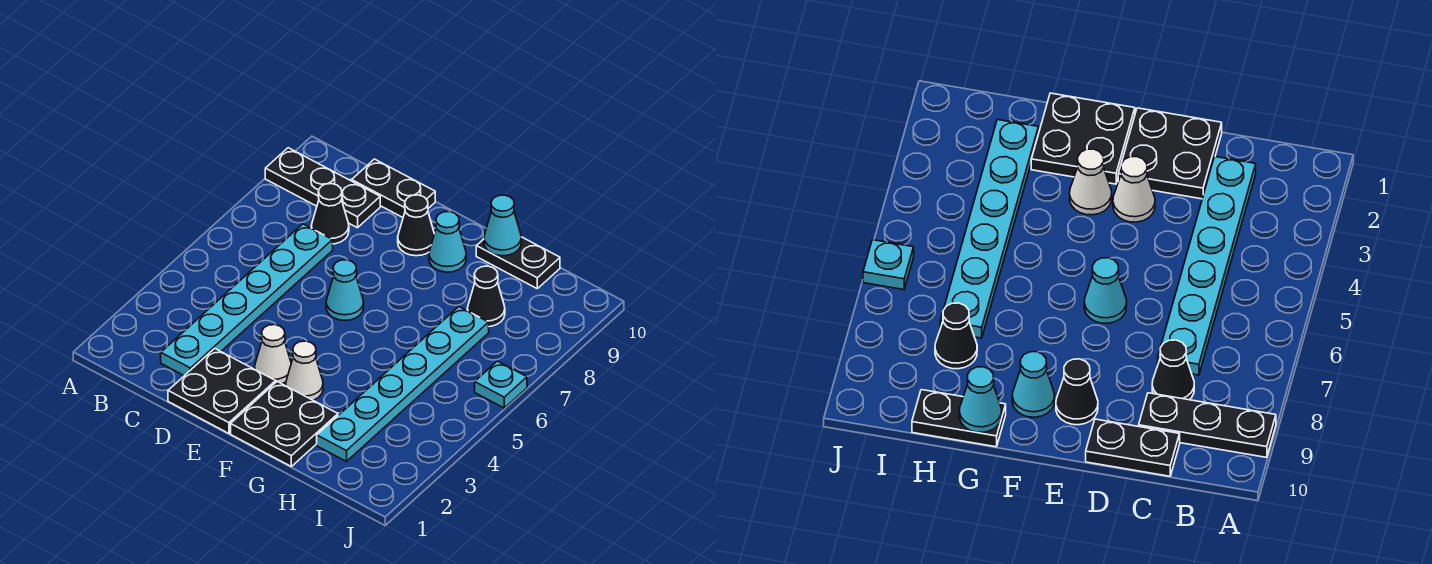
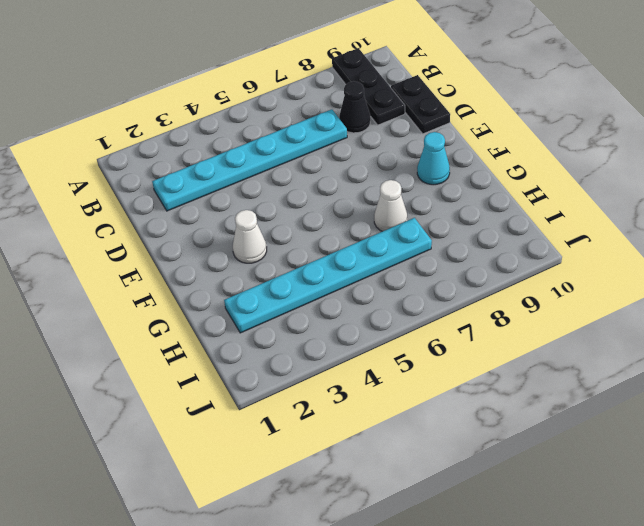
white 1x1 cone [374,180,407,231] -> white 1x1 cone moved to [255,325,291,384]
none -> black 2x2 plate [168,349,276,433]
none -> cyan 1x1 cone [326,260,364,320]
none -> black 1x1 cone [398,195,434,256]

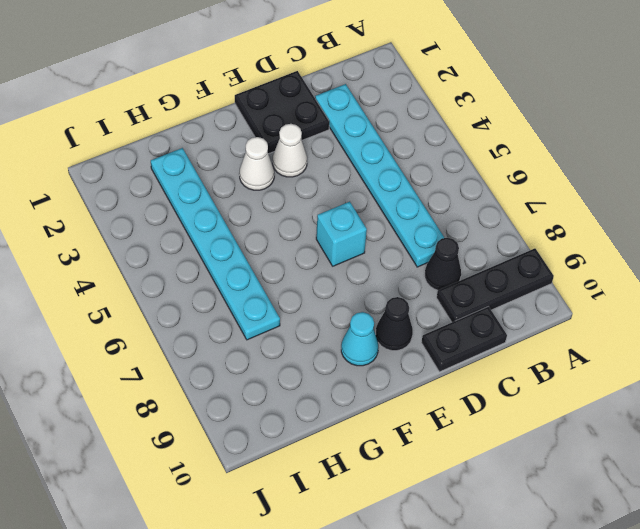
cyan 1x1 brick [316,202,367,266] -> cyan 1x1 cone [326,260,364,320]
none -> black 2x2 plate [231,382,338,466]
none -> black 1x2 plate [476,237,560,288]
none -> black 1x1 cone [467,266,505,327]

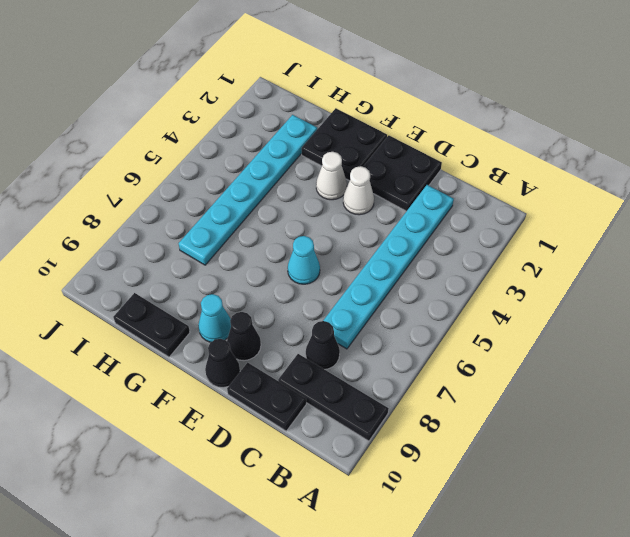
black 1x1 cone [205,339,240,387] -> black 1x1 cone moved to [467,266,505,327]
none -> cyan 1x1 plate [475,361,527,408]
none -> cyan 1x1 cone [484,195,521,256]

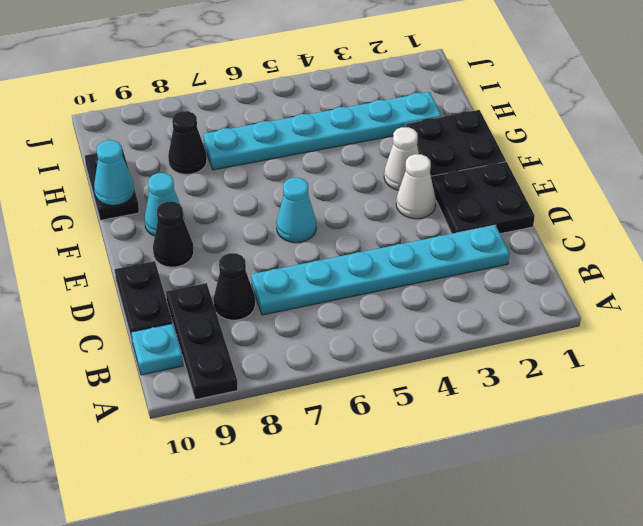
cyan 1x1 plate [131,324,183,375] -> cyan 1x1 plate moved to [475,361,527,408]

